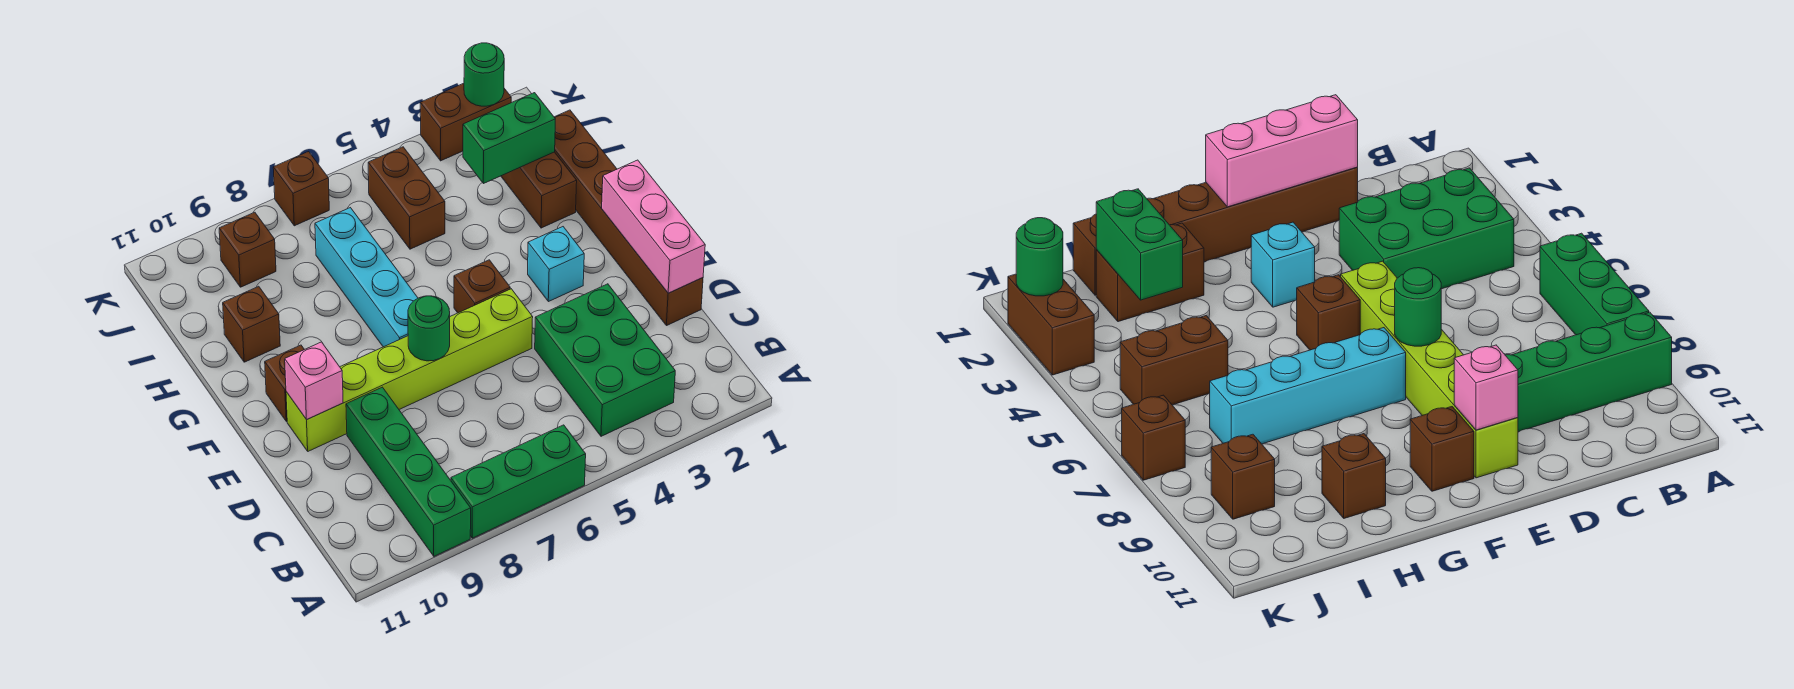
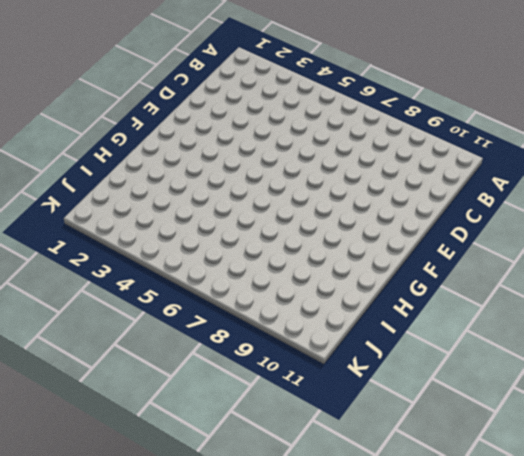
none -> green 1x3 brick [451,425,586,538]
none -> green 1x4 brick [346,387,471,556]
none -> green 2x3 brick [535,284,675,436]

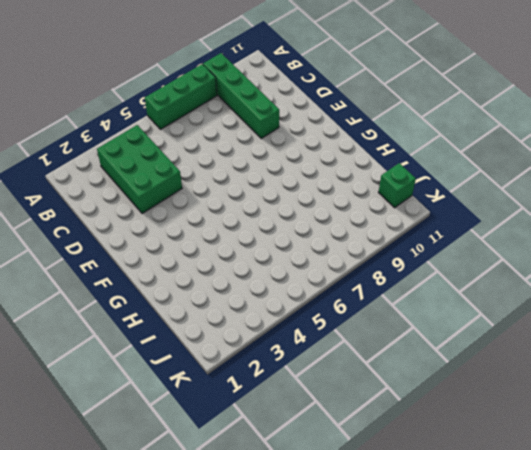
green 1x1 brick [378,163,416,208] -> none
none -> brown 1x6 brick [554,110,703,326]
none -> lime 1x6 brick [286,289,533,451]
none -> cyan 1x1 brick [528,227,584,302]

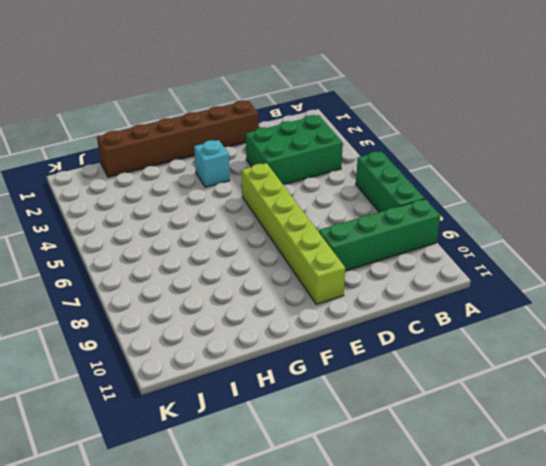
none -> brown 1x1 brick [454,260,510,313]
none -> cyan 1x4 brick [315,208,418,347]
none -> brown 1x1 brick [265,345,304,421]

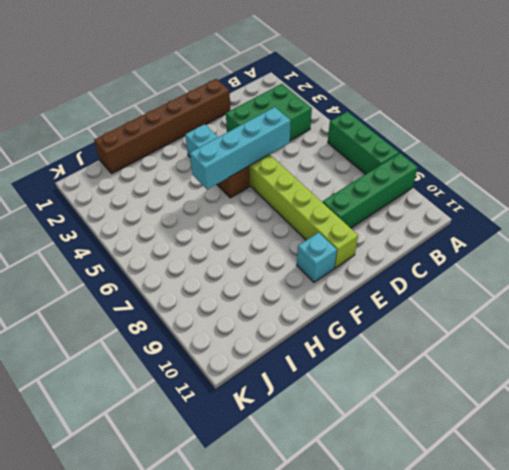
cyan 1x4 brick [190,107,291,190] -> cyan 1x4 brick moved to [315,208,418,347]
cyan 1x1 brick [297,233,337,282] -> brown 1x1 brick [265,345,304,421]
none -> brown 1x2 brick [501,152,577,228]
none -> brown 1x1 brick [223,286,280,362]
none -> brown 1x2 brick [368,147,445,249]

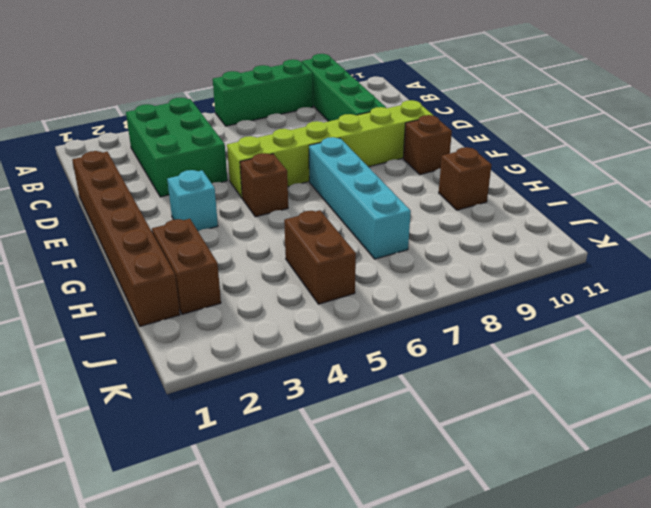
none -> brown 1x1 brick [219,212,276,287]
none -> brown 1x2 brick [420,83,511,161]
none -> brown 1x1 brick [273,152,329,226]

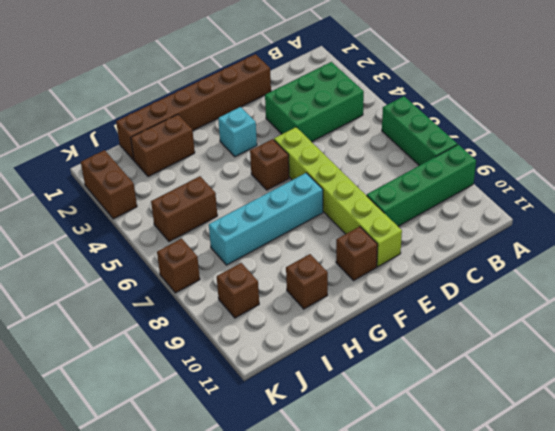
none -> pink 1x3 brick [602,160,705,293]
none -> green 1x1 round brick [408,296,450,361]
none -> pink 1x1 brick [285,342,343,420]

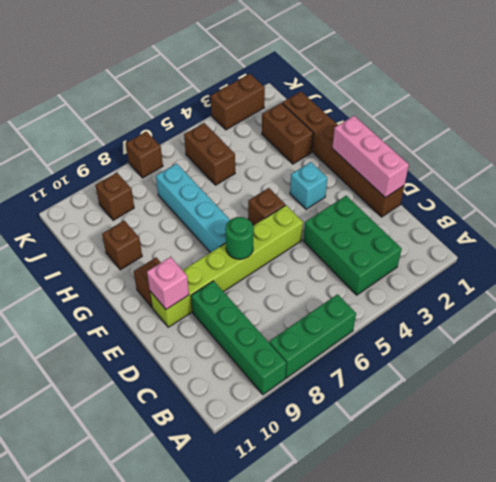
none -> green 1x2 brick [463,93,555,184]
none -> green 1x1 round brick [464,43,504,106]

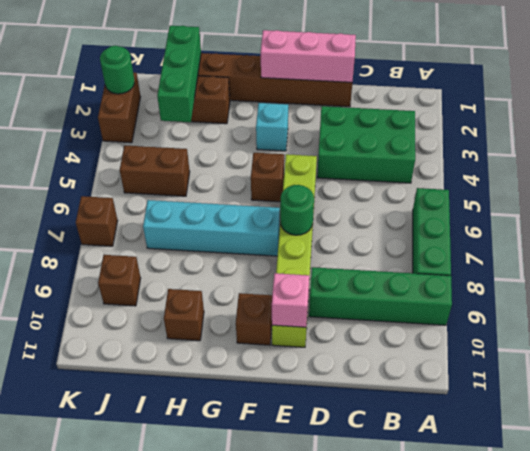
green 1x3 brick [157,26,201,122] -> green 1x2 brick [463,93,555,184]

